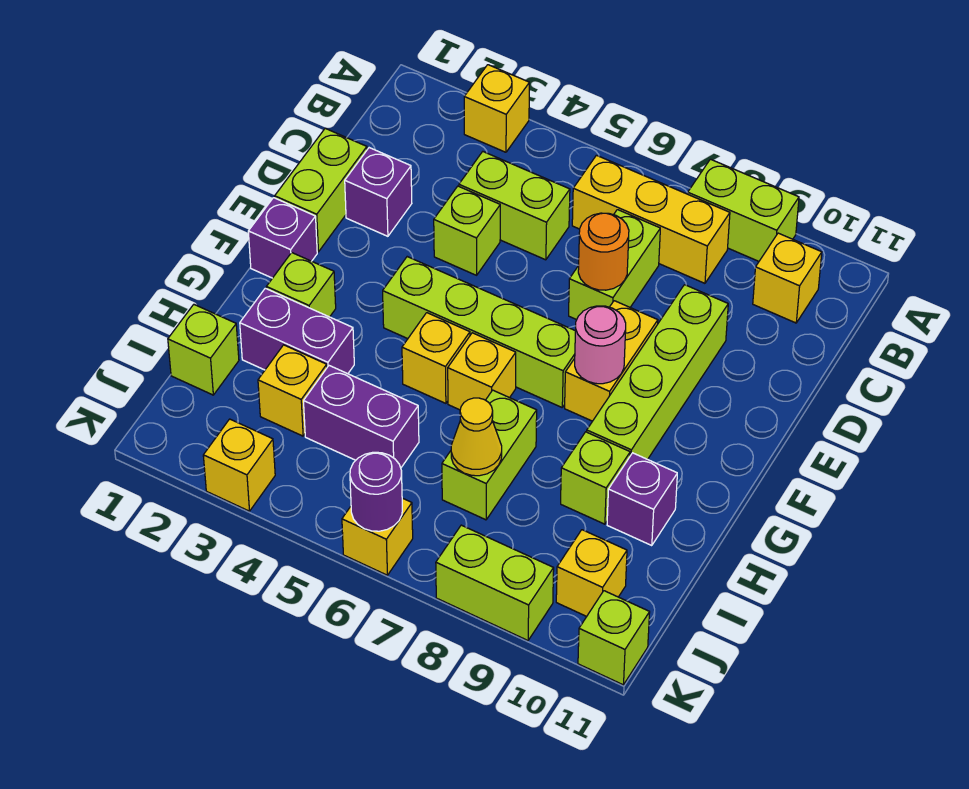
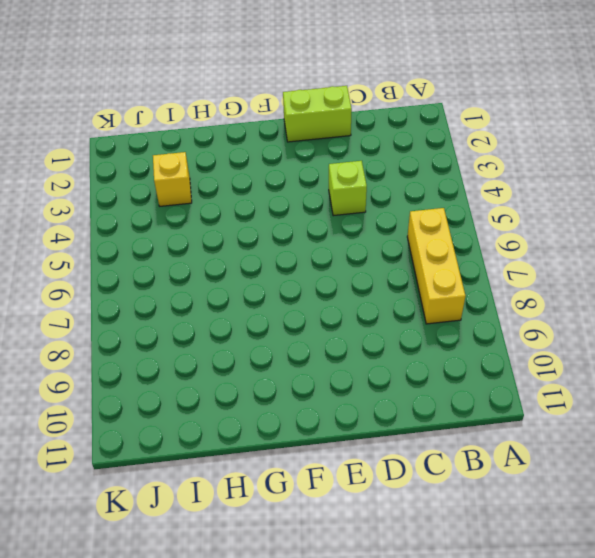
none -> yellow 1x1 brick [464,65,529,152]
none -> lime 1x2 brick [688,159,799,261]
none -> yellow 1x1 brick [753,233,822,323]
none -> lime 1x2 brick [459,152,570,260]

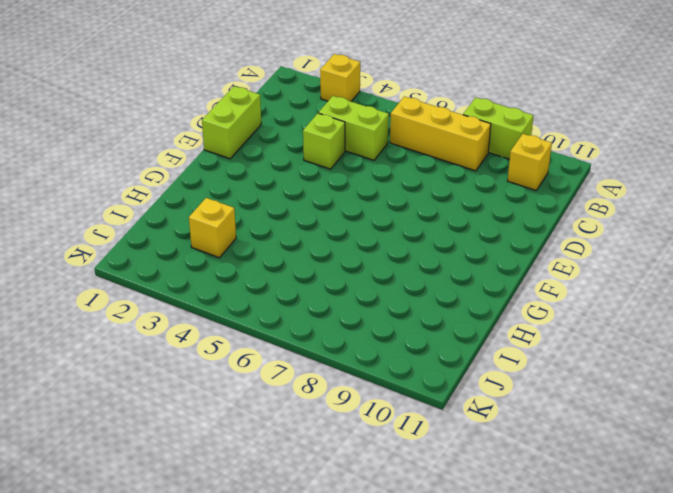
none -> lime 1x2 brick [569,210,660,320]
none -> purple 1x1 brick [345,148,412,236]
none -> lime 1x4 brick [587,285,728,459]
none -> yellow 1x2 brick [565,301,658,421]

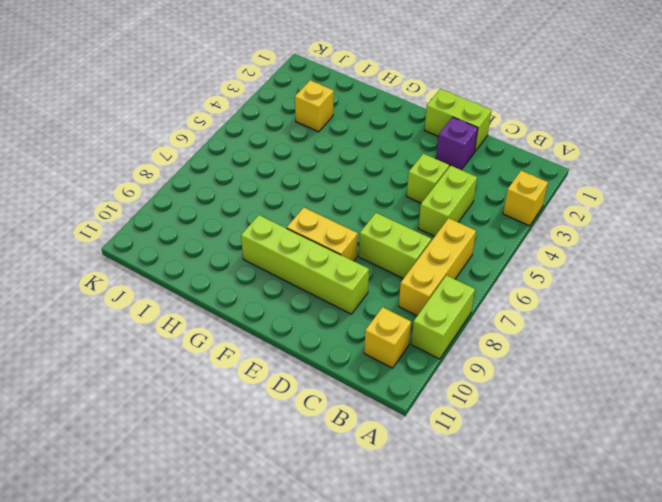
none -> purple 1x1 brick [248,198,317,278]
none -> lime 1x4 brick [383,257,575,407]
none -> lime 1x1 brick [266,253,336,317]
none -> yellow 1x1 brick [402,313,470,403]

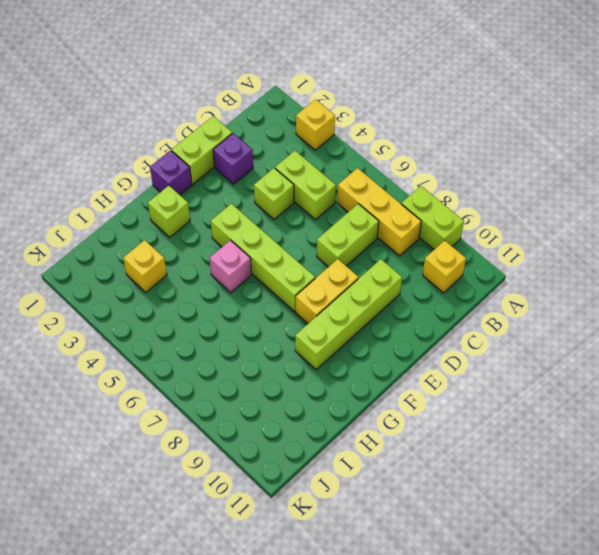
pink 1x1 brick [209,240,251,293] -> yellow 1x1 brick [402,313,470,403]
none -> yellow 1x1 brick [448,333,516,410]
none -> purple 1x2 brick [240,288,354,374]
none -> lime 1x2 brick [442,390,537,520]
none -> lime 1x1 brick [561,432,630,524]

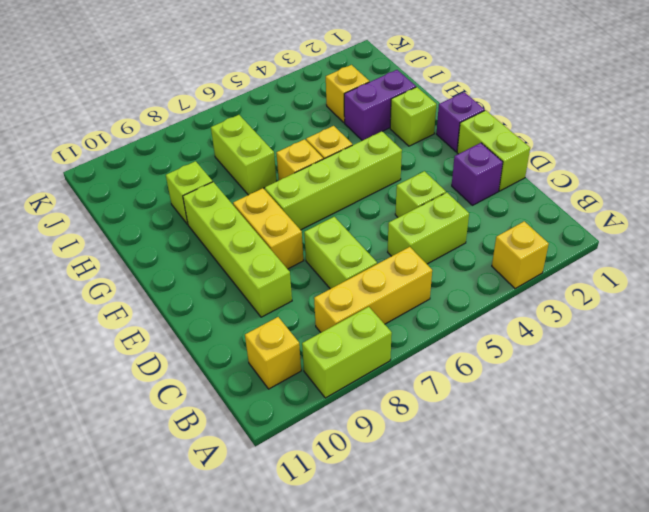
none -> purple 1x1 brick [607,453,677,546]
none -> lime 1x1 brick [168,305,239,395]
none -> purple 1x2 brick [304,366,419,468]
none -> yellow 1x1 brick [556,530,627,616]

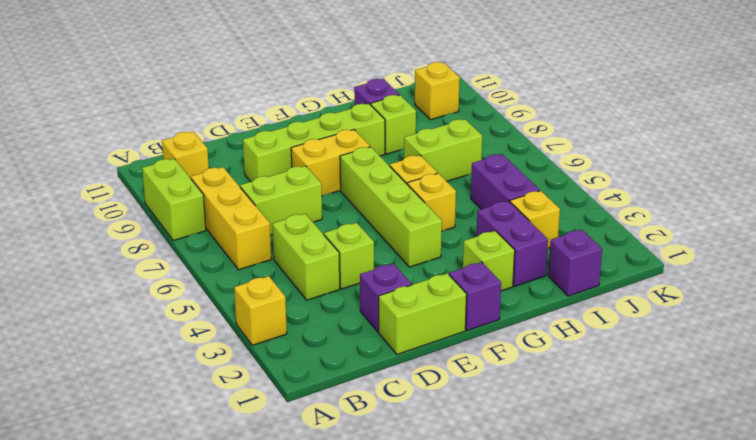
purple 1x1 brick [548,229,602,296] -> lime 1x1 brick [168,305,239,395]
none -> yellow 1x1 brick [203,419,275,511]
none -> yellow 1x1 brick [342,498,413,575]
none -> lime 1x2 brick [436,525,554,640]
none -> lime 1x1 brick [578,591,650,685]

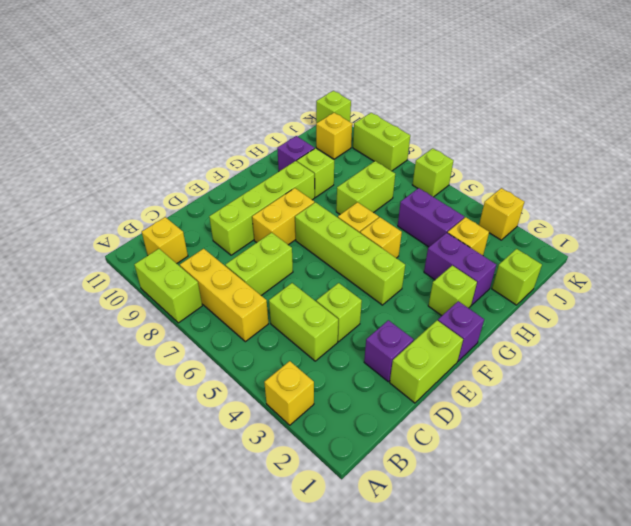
lime 1x1 brick [413,148,453,197] -> yellow 1x1 brick [342,498,413,575]
none -> orange 1x1 round brick [578,213,629,290]
none -> pink 1x1 round brick [575,306,626,384]
none -> yellow 1x1 cone [451,398,502,476]
none -> purple 1x1 round brick [350,452,402,531]

